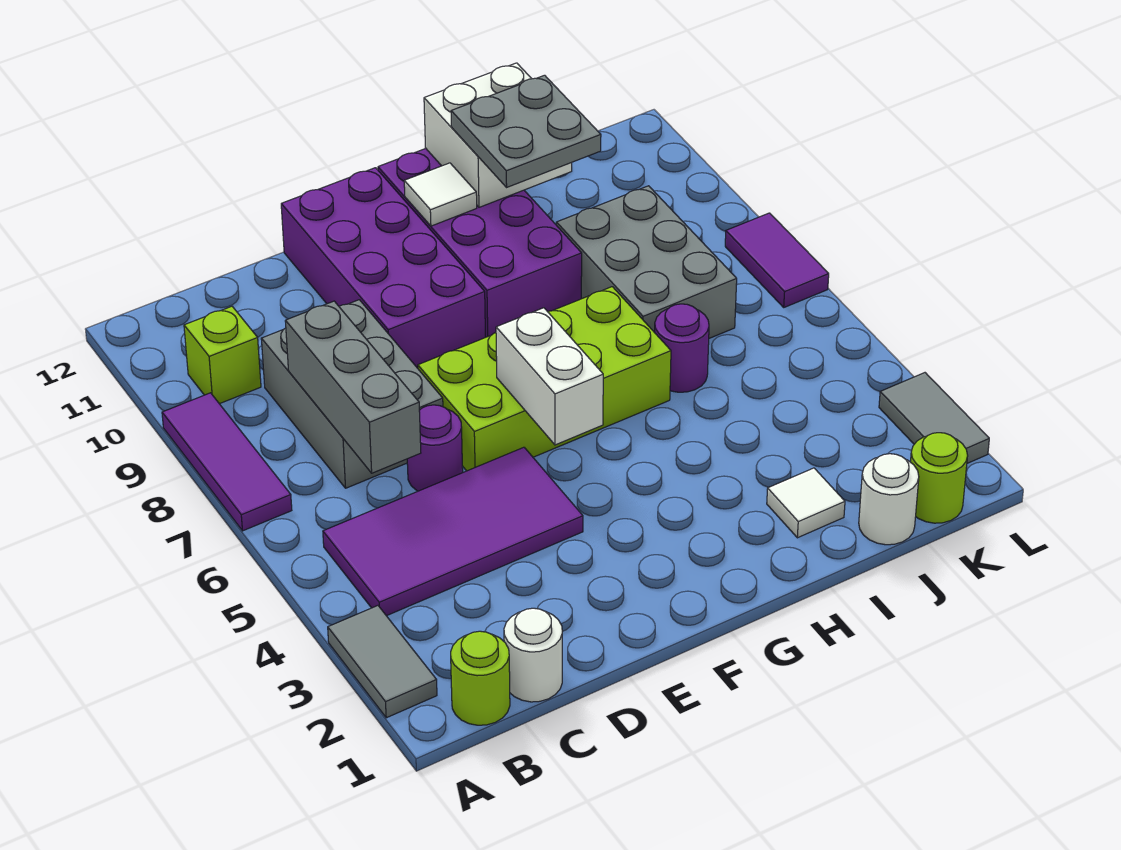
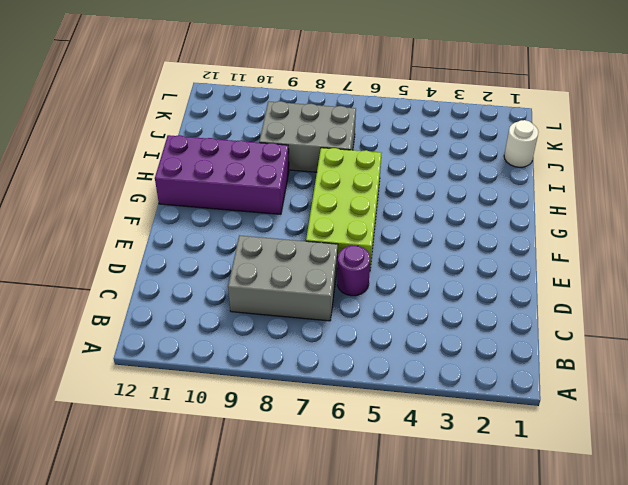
none -> grey 1x2 tile [328,606,437,718]
none -> purple 1x3 tile [162,393,292,531]
none -> lime 1x1 round brick [451,631,510,725]

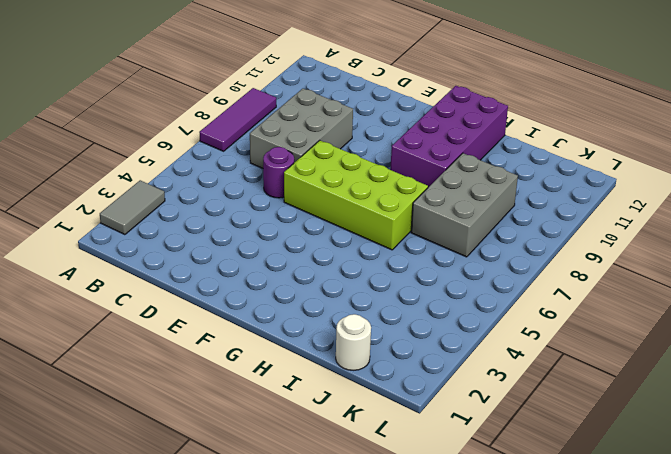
none -> lime 1x1 round brick [451,631,510,725]
none -> purple 2x4 tile [323,447,583,616]
none -> lime 1x1 brick [184,306,261,404]

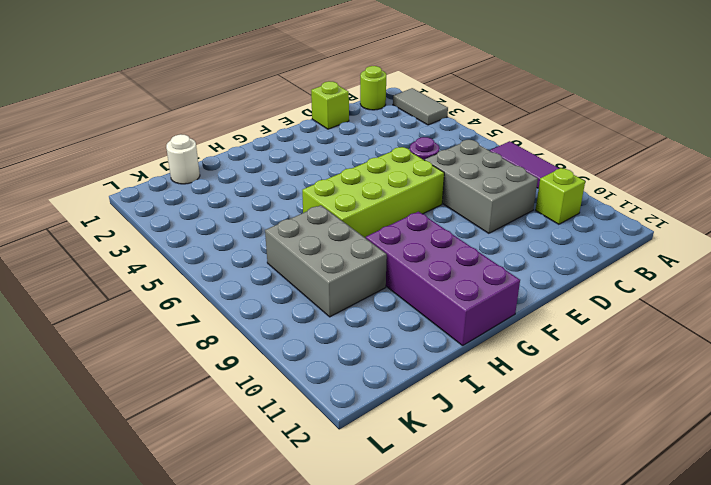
lime 1x1 brick [311,81,349,129] -> none
none -> purple 2x4 tile [323,447,583,616]
none -> white 1x1 round brick [504,608,562,702]
none -> purple 2x4 brick [281,168,485,368]

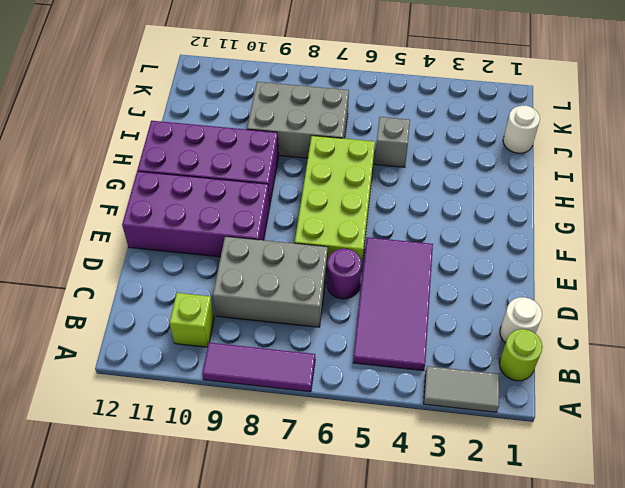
grey 1x1 brick [375,117,410,167] -> none
none -> white 1x1 tile [767,468,845,538]
none -> purple 1x1 round brick [655,304,709,392]
none -> lime 1x1 round brick [911,433,968,523]

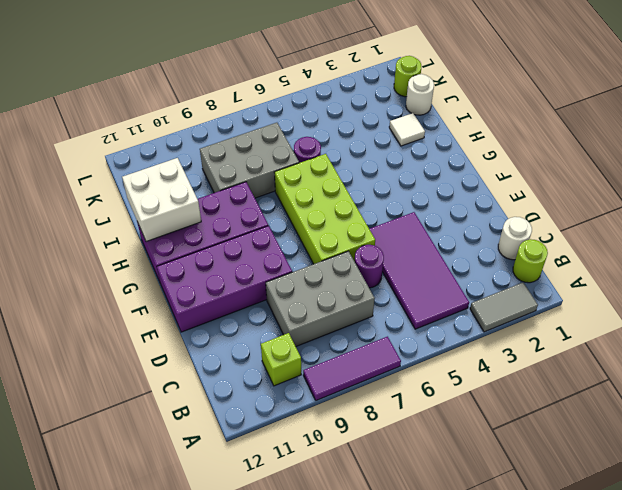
none -> grey 1x2 tile [879,373,989,463]
none -> purple 1x2 tile [725,213,829,307]
none -> grey 1x3 brick [285,301,421,473]

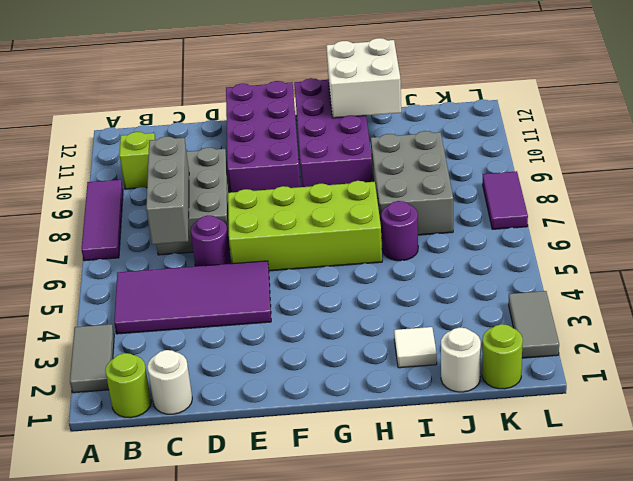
none -> white 1x2 brick [496,308,603,445]
none -> white 1x1 tile [404,163,477,226]
none -> grey 2x2 plate [451,75,601,187]

